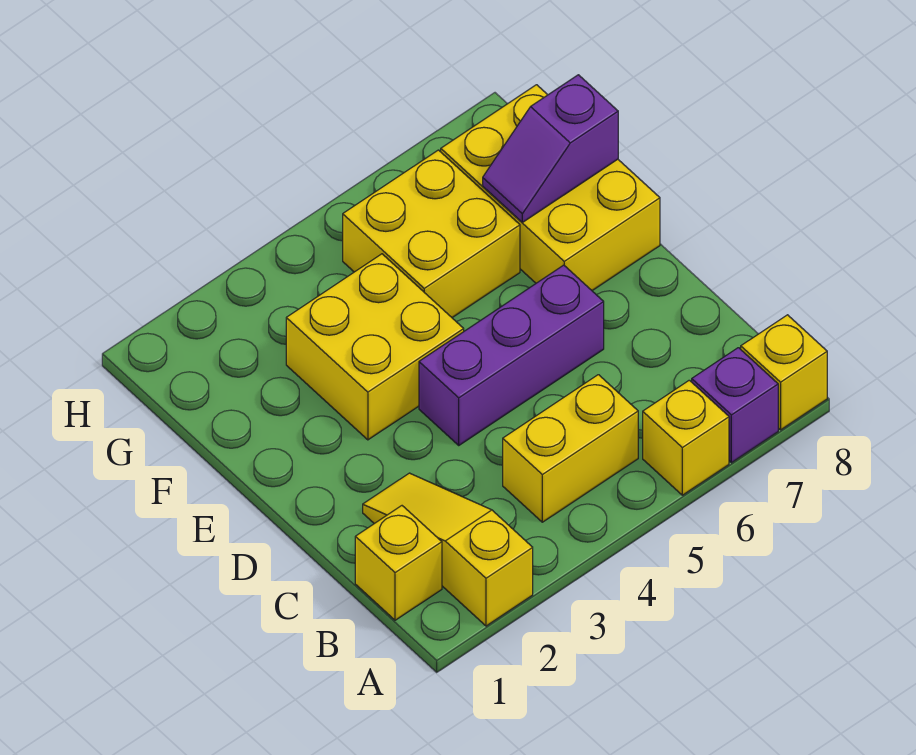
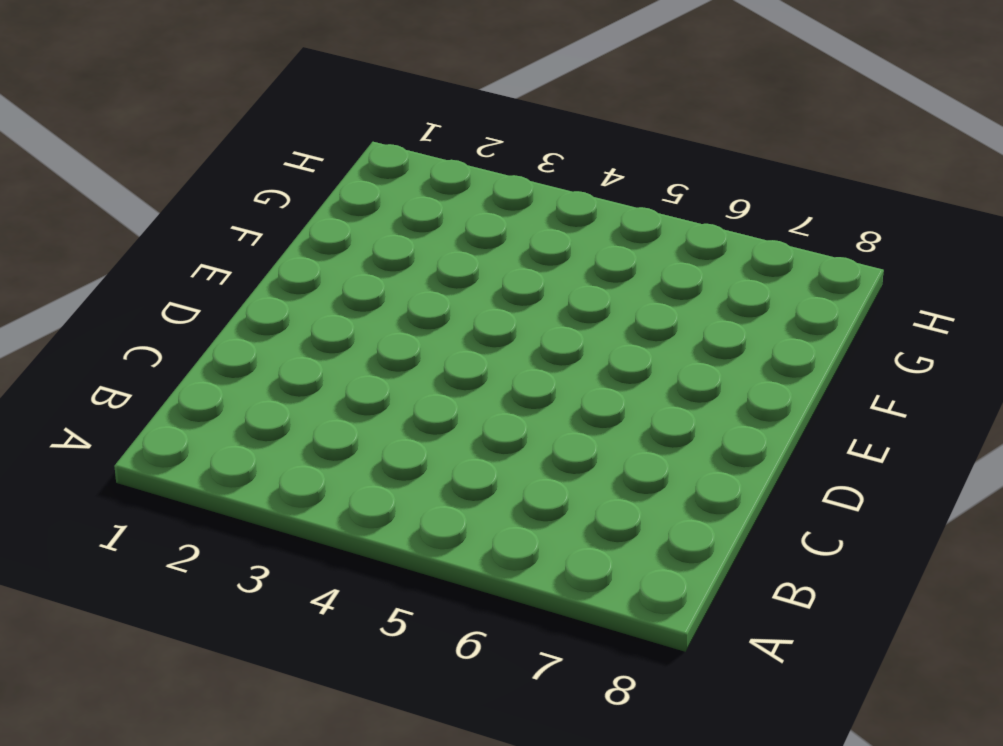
none -> yellow 1x3 slope [363,473,533,626]
none -> yellow 1x1 brick [643,380,729,495]

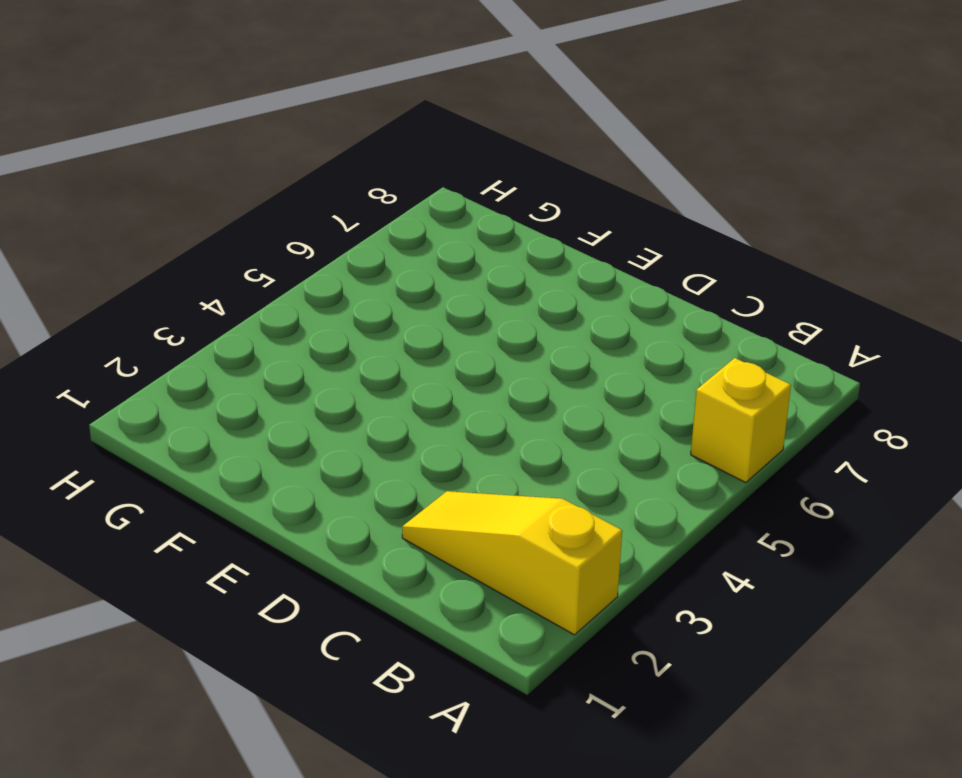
none -> purple 1x1 brick [692,348,778,463]
none -> yellow 1x1 brick [741,315,827,430]

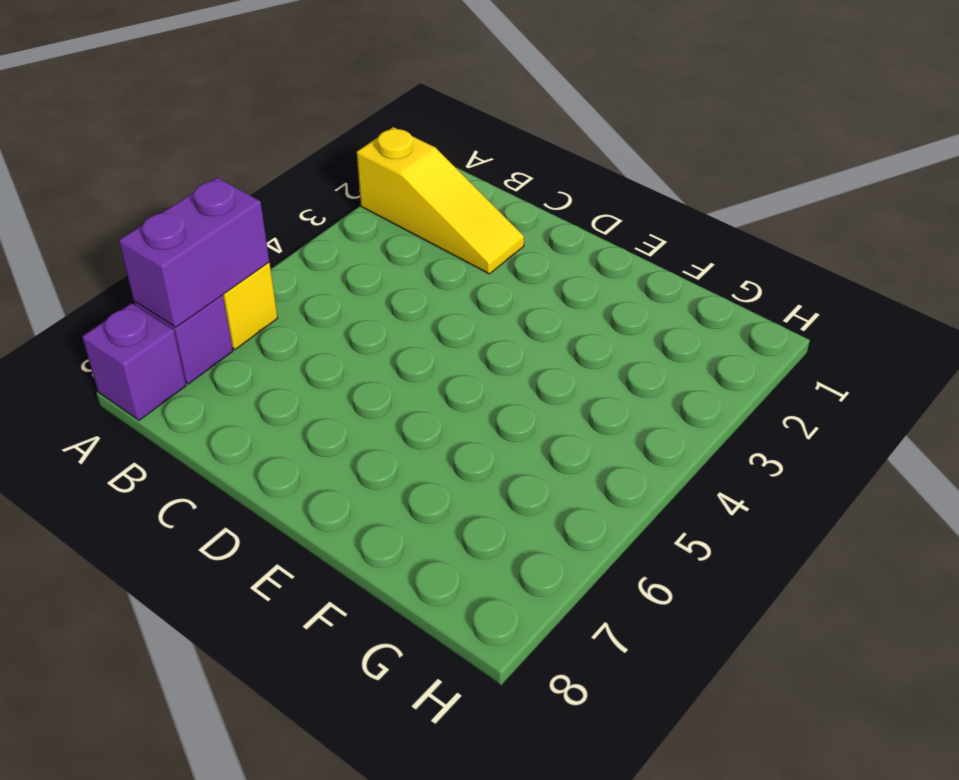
purple 1x2 brick [119,178,269,327] -> none
purple 1x1 brick [82,303,186,420] -> yellow 1x1 brick [741,315,827,430]
none -> yellow 1x1 brick [355,506,442,620]
none -> yellow 1x2 brick [503,375,638,522]

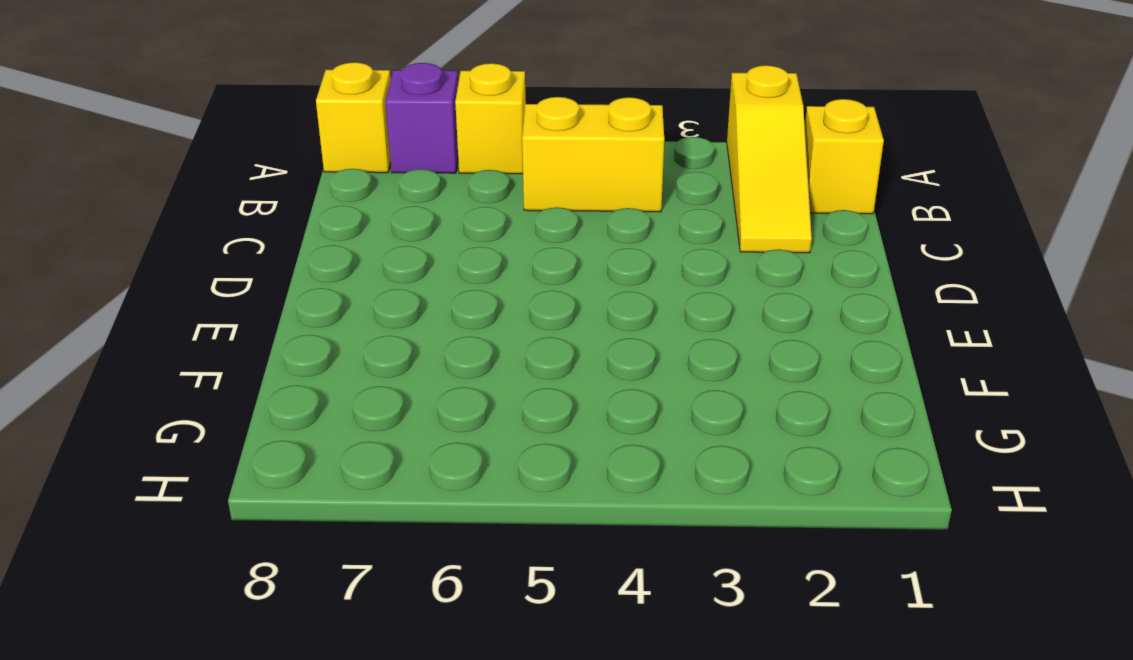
none -> purple 1x3 brick [419,265,604,445]
none -> yellow 2x2 brick [286,254,464,440]

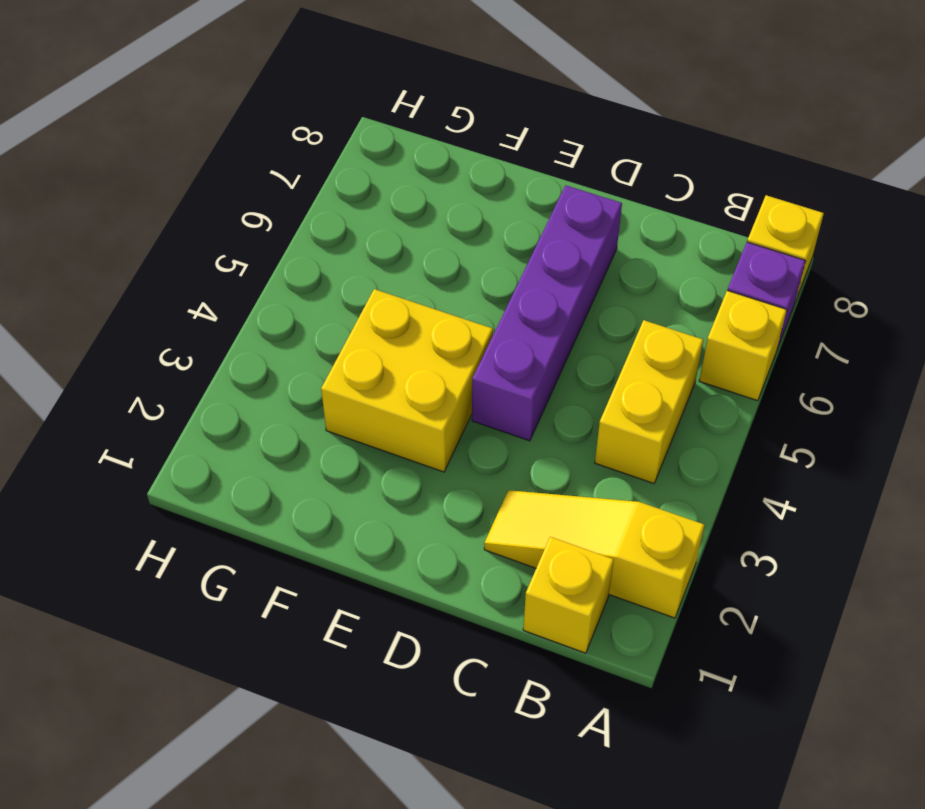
purple 1x4 brick [472,185,622,441] -> purple 1x3 brick [419,265,604,445]
none -> yellow 2x3 brick [441,85,660,291]
none -> yellow 2x2 brick [343,150,520,318]

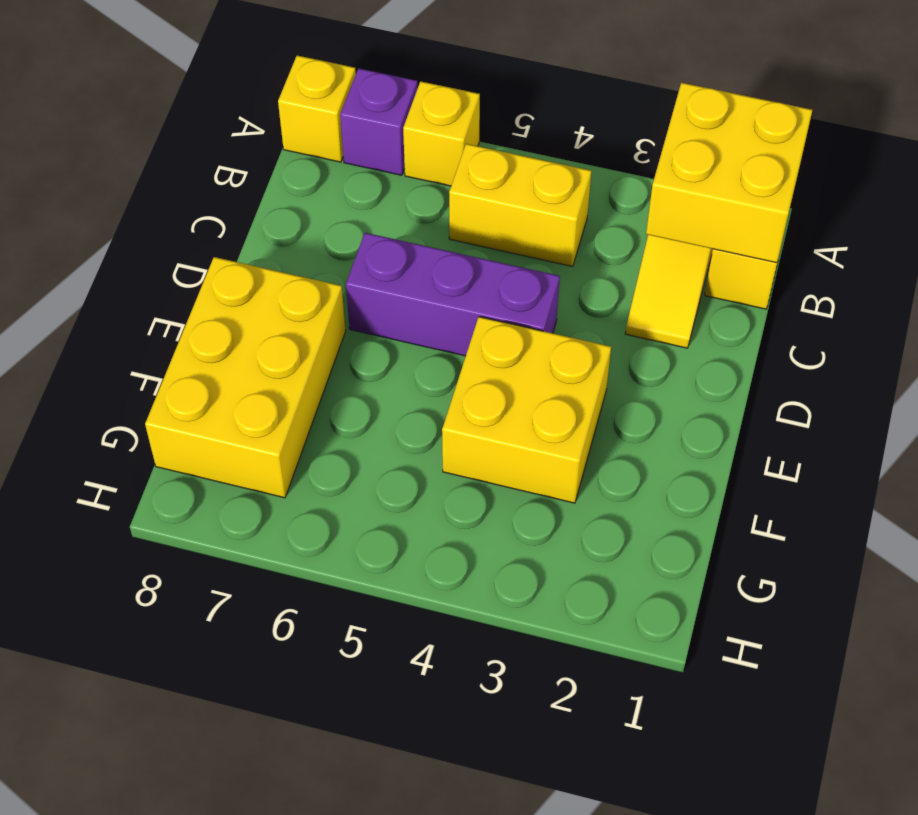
yellow 2x2 brick [646,83,812,263] -> yellow 2x2 brick moved to [343,150,520,318]
none -> purple 1x2 slope [483,75,618,222]

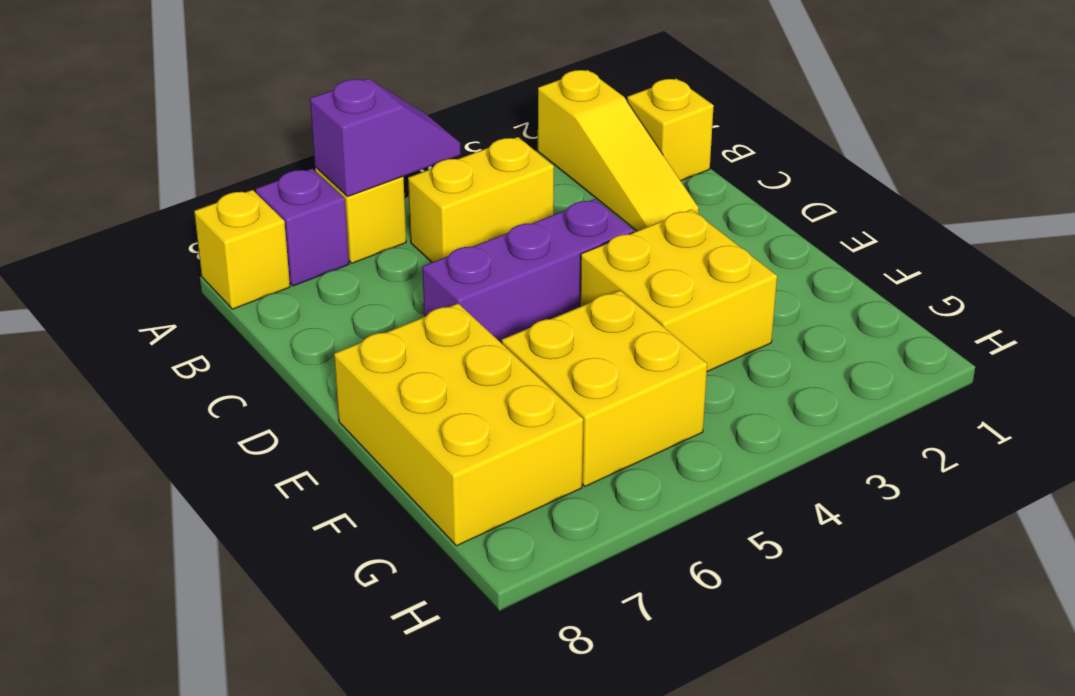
purple 1x2 slope [310,78,461,196] -> purple 1x2 slope moved to [483,75,618,222]

